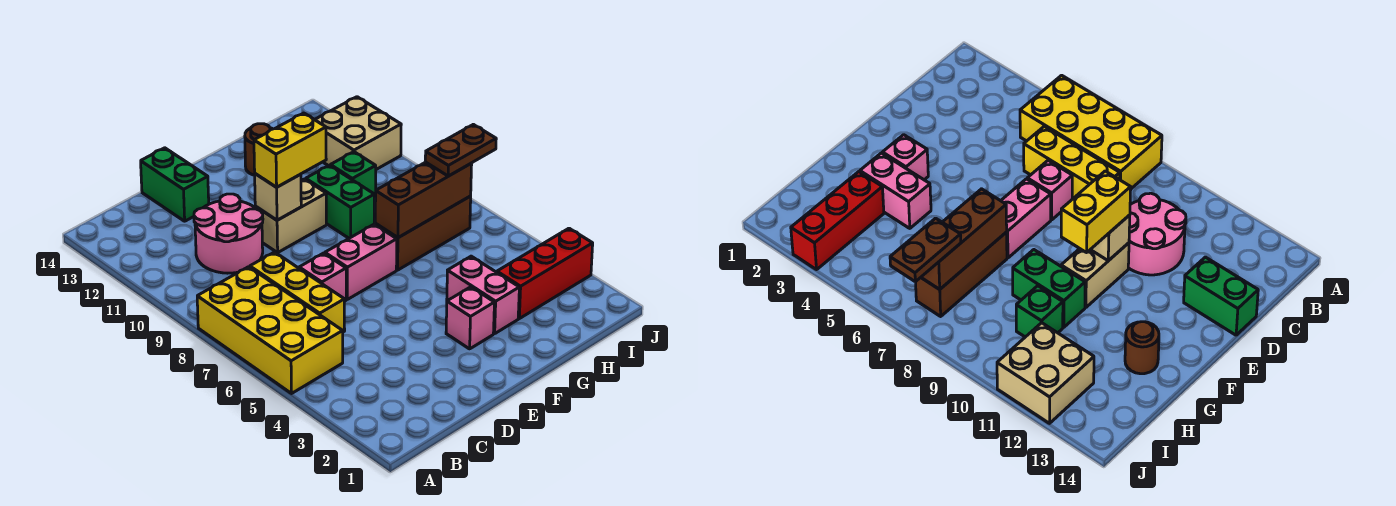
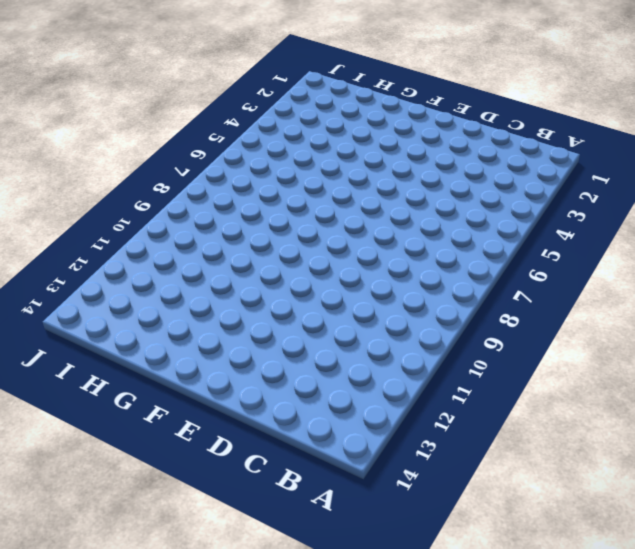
none -> yellow 2x4 brick [197,267,343,393]
none -> yellow 1x3 brick [250,252,345,332]
none -> pink 2x2 round brick [194,194,263,273]

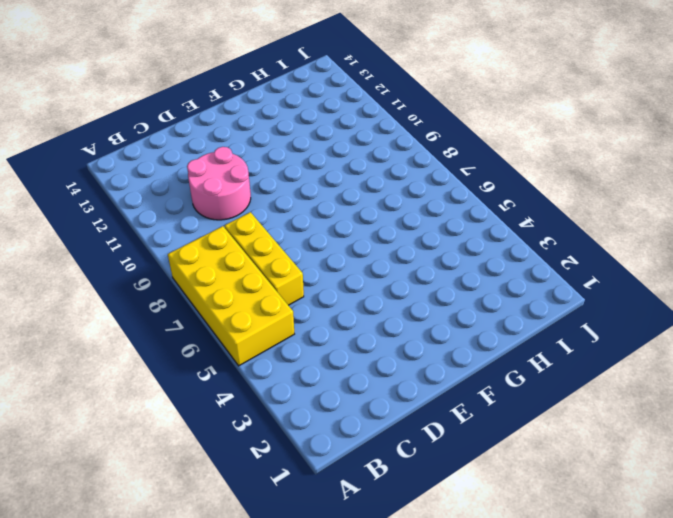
none -> pink 1x1 brick [299,253,346,301]
none -> green 1x2 brick [141,148,209,221]
none -> pink 1x2 brick [325,224,397,299]

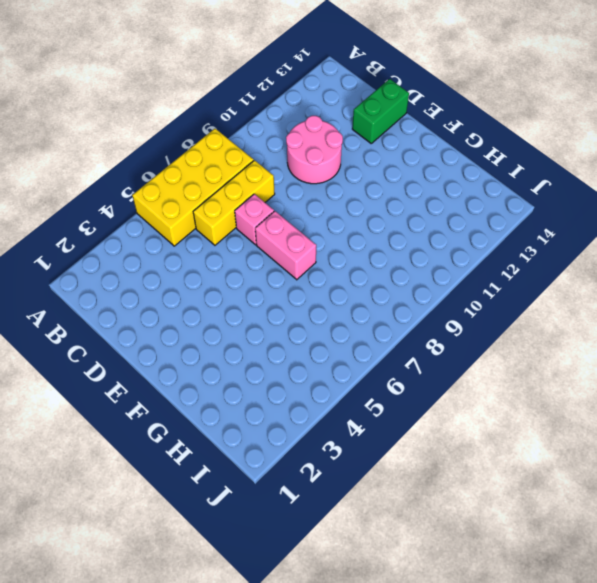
none -> tan 1x2 brick [255,179,326,253]
none -> pink 1x1 brick [446,287,494,349]
none -> pink 1x2 brick [447,256,519,334]

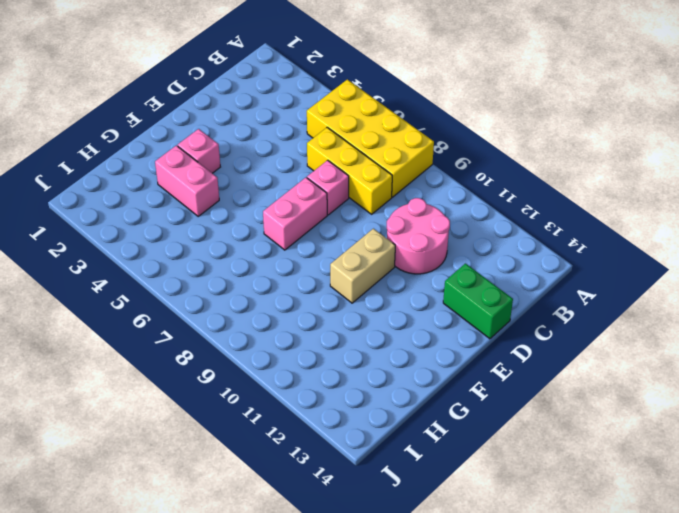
none -> brown 1x3 brick [375,196,471,270]
none -> green 1x2 brick [306,165,374,238]
none -> brown 1x1 round brick [245,124,272,175]

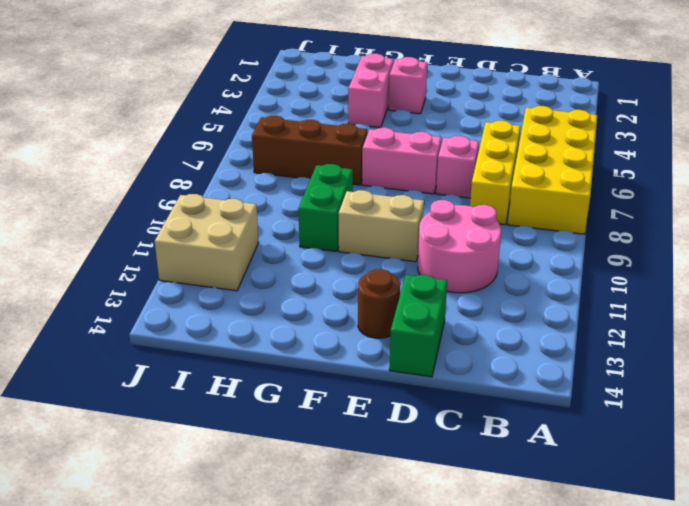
brown 1x1 round brick [358,269,400,338] -> brown 1x1 round brick moved to [245,124,272,175]
none -> red 1x3 brick [497,228,593,319]
none -> green 1x1 brick [330,152,376,198]
none -> tan 1x1 brick [255,174,301,220]

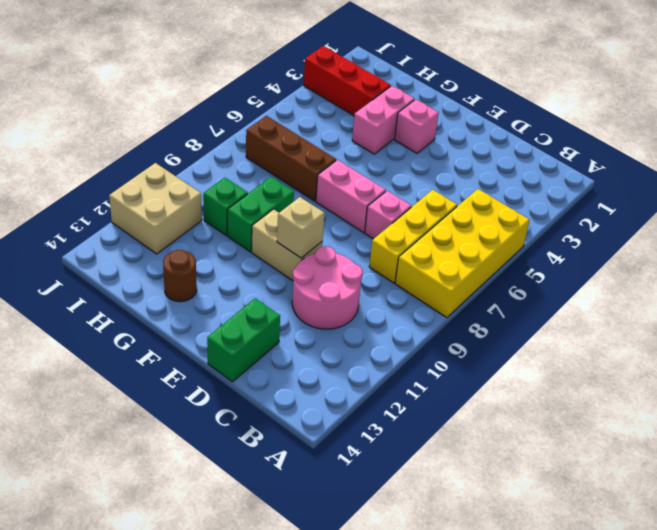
none -> brown 1x3 brick [375,162,472,238]
none -> yellow 1x2 brick [254,113,326,187]
none -> brown 1x2 plate [425,124,496,176]

